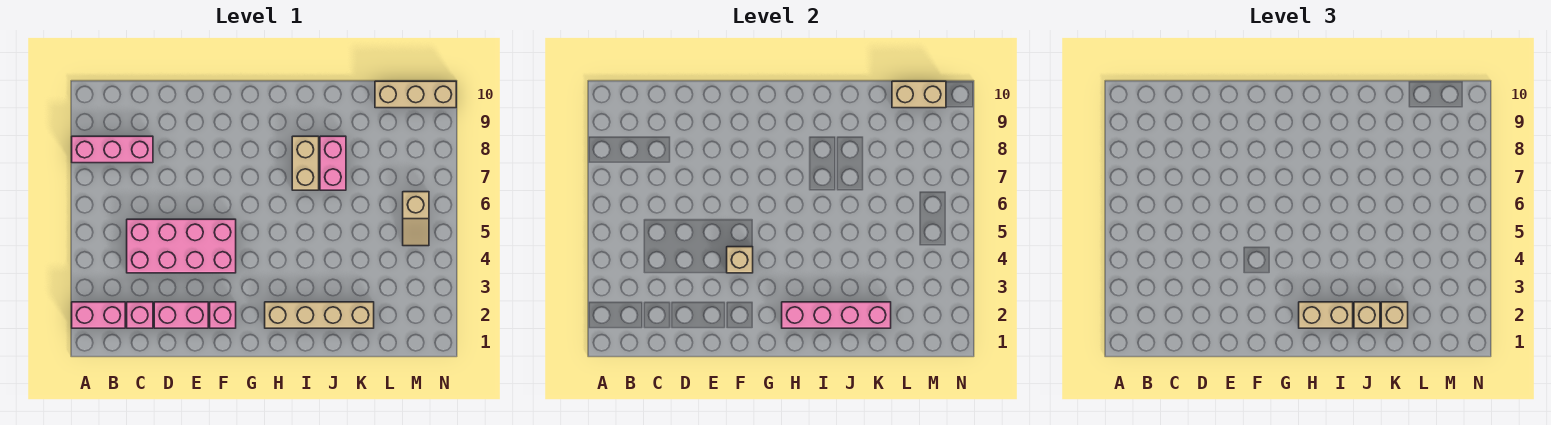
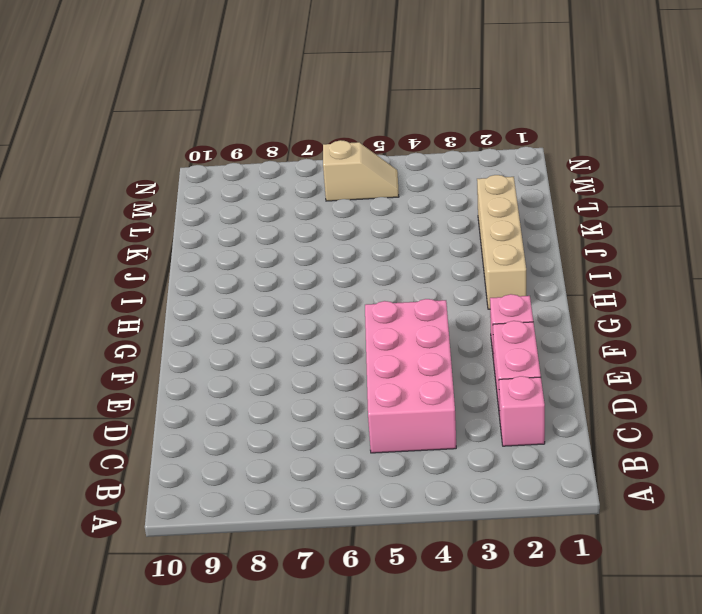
none -> pink 1x2 brick [72,302,125,328]
none -> pink 1x3 brick [72,136,153,163]
none -> tan 1x2 brick [292,136,319,190]

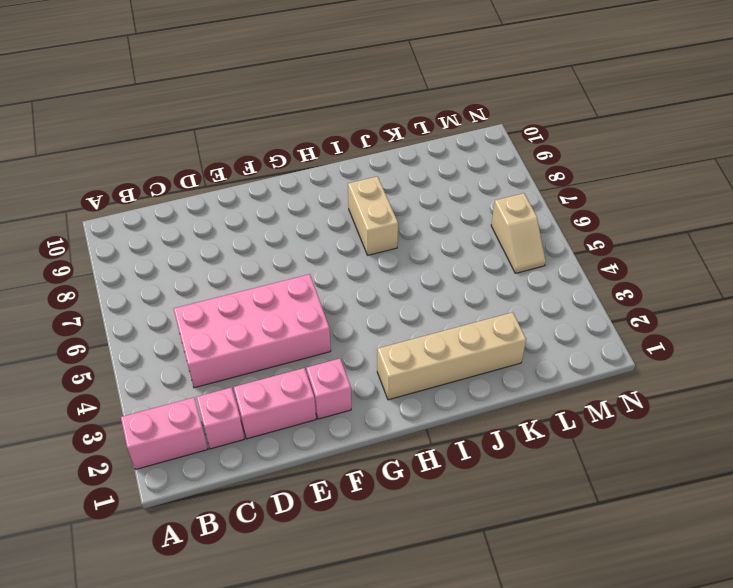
none -> pink 1x3 brick [72,136,153,163]
none -> pink 1x2 brick [320,136,346,190]
none -> tan 1x3 brick [375,81,456,108]

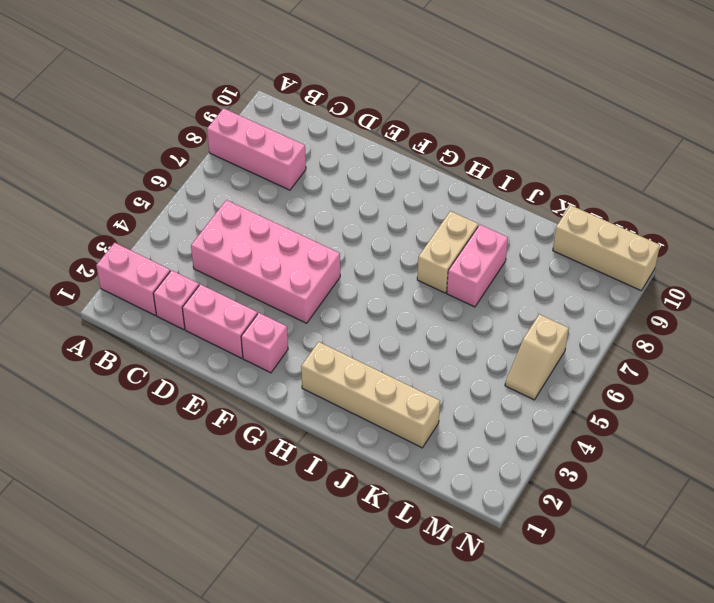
none -> tan 1x1 brick [727,247,753,273]
none -> pink 1x4 brick [782,302,891,328]
none -> tan 1x2 brick [892,81,946,108]

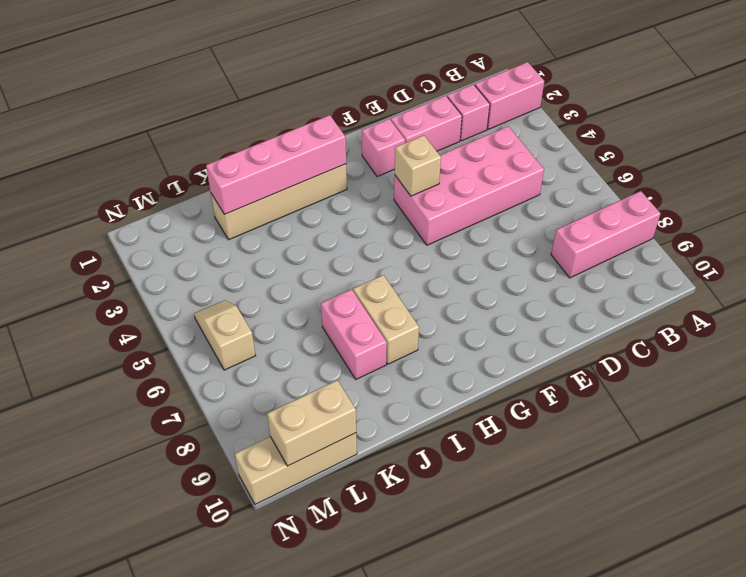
none -> tan 1x2 brick [1299,302,1353,328]
none -> tan 1x1 brick [1354,302,1380,328]
none -> tan 1x1 brick [1381,302,1408,328]

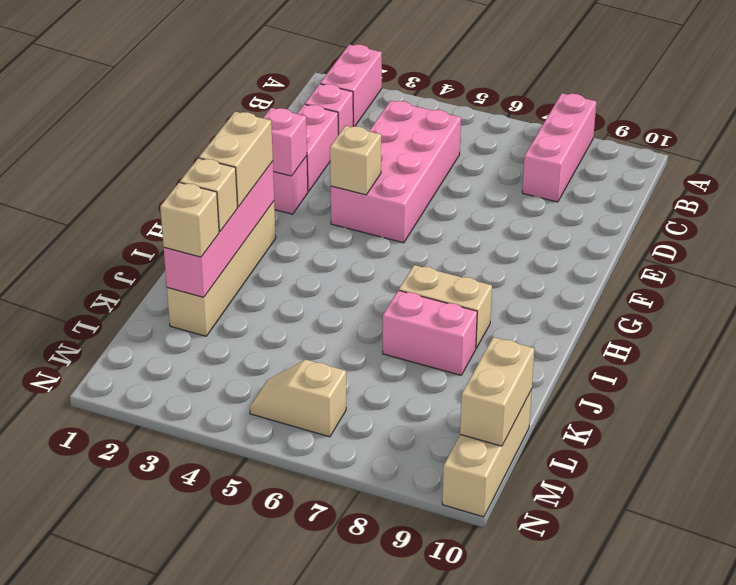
pink 1x1 brick [263,108,307,176] -> none

